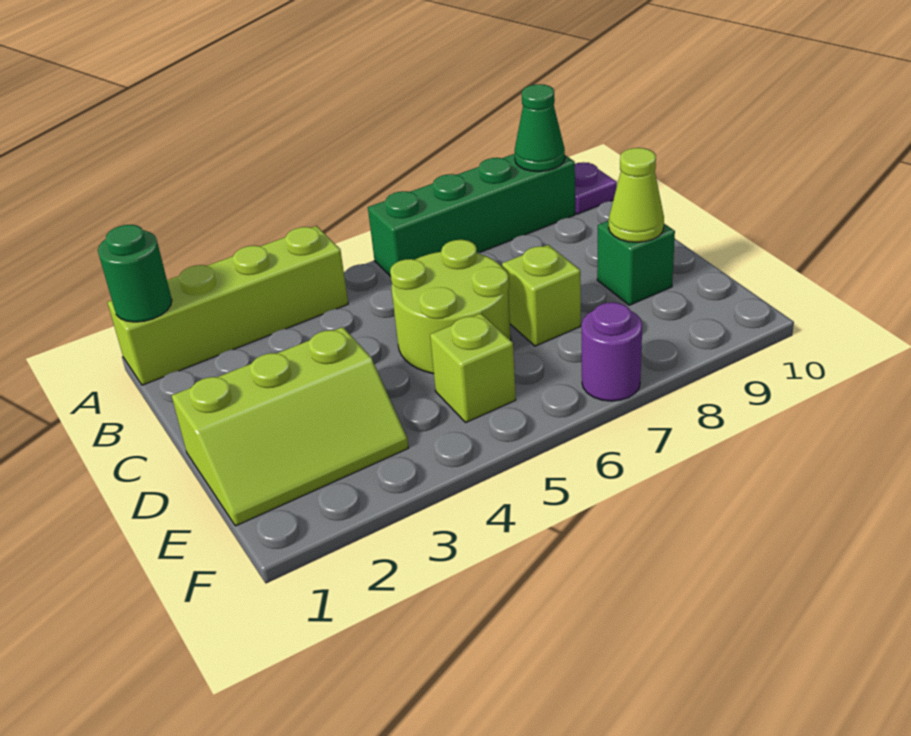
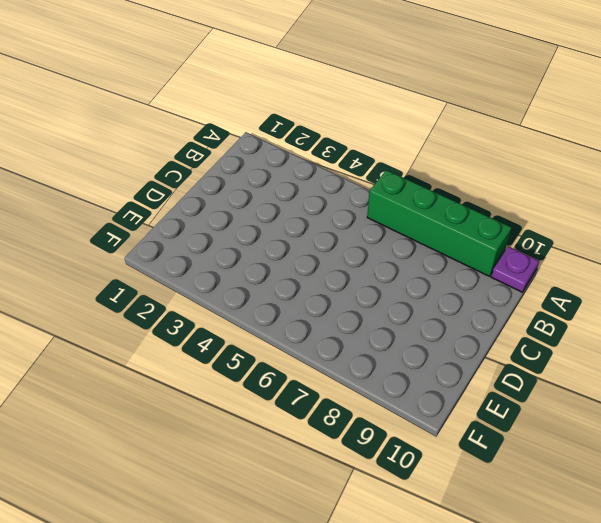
none -> lime 1x4 brick [107,226,348,385]
none -> lime 2x2 round brick [390,240,511,374]
none -> lime 2x3 slope [172,327,408,526]

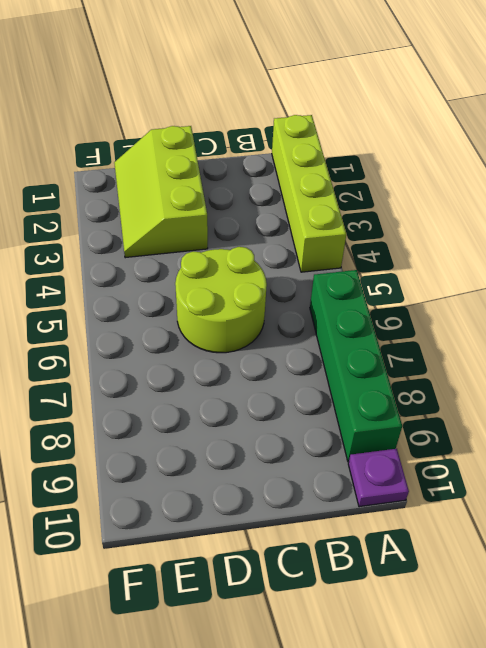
none -> lime 1x1 brick [502,245,581,346]
none -> green 1x1 brick [597,221,675,305]
none -> lime 1x1 brick [430,313,516,422]

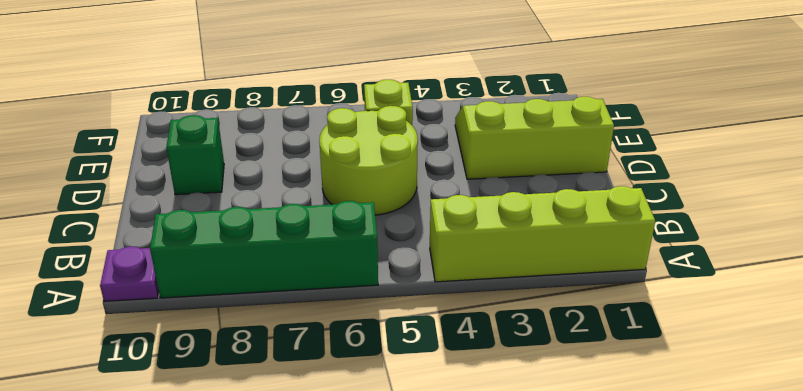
none -> lime 1x1 brick [502,245,581,346]
none -> purple 1x1 round brick [582,302,642,401]
none -> green 1x1 round brick [98,225,172,322]

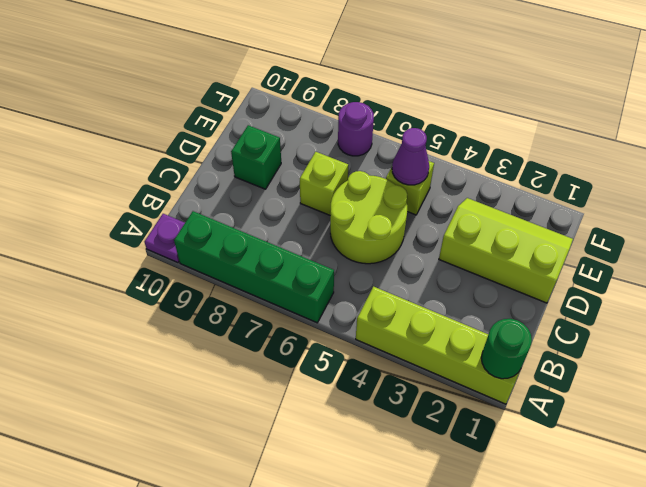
purple 1x1 cone [392,128,429,185] -> none
none -> green 1x1 cone [515,84,565,172]
none -> lime 1x1 cone [609,148,664,242]

